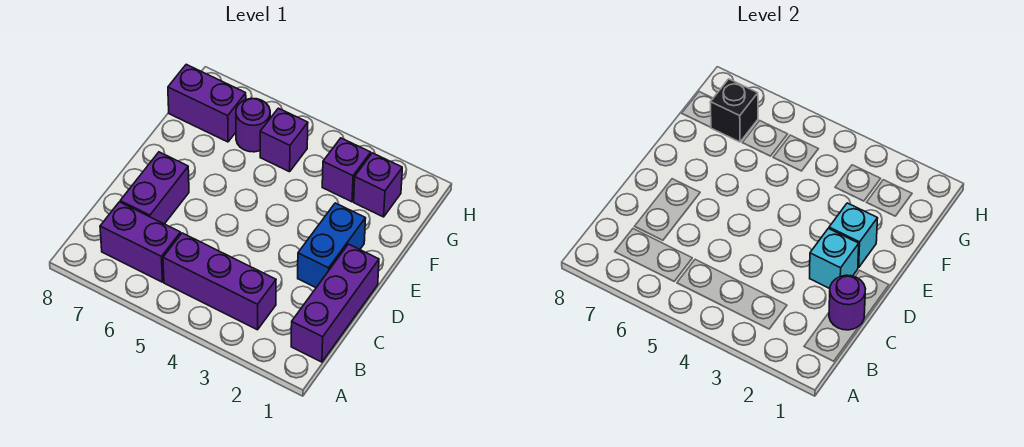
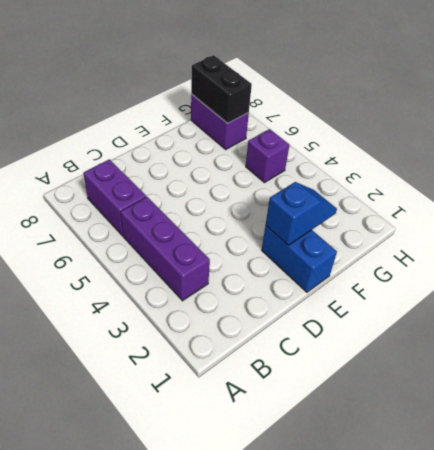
blue 1x2 brick [262,226,337,292] -> blue 1x2 brick turned to [298,203,366,288]
blue 1x2 slope [266,182,337,245] -> cyan 1x1 brick [829,203,878,268]
black 1x2 brick [191,55,252,123] -> black 1x1 brick [710,79,758,142]
none -> purple 1x3 brick [291,244,379,362]
none -> purple 1x2 brick [120,152,189,224]
none -> purple 1x1 brick [354,153,402,217]

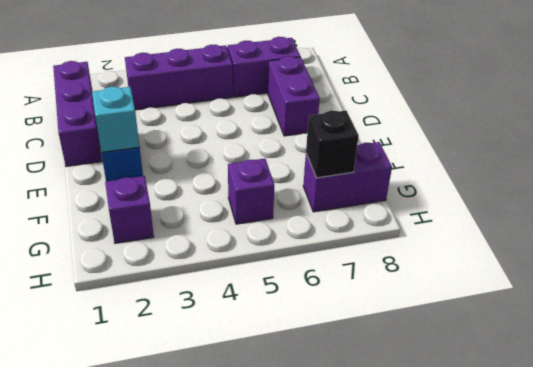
none -> purple 1x1 brick [322,138,371,202]
none -> purple 1x1 round brick [236,98,270,152]
none -> purple 1x1 round brick [829,275,865,330]

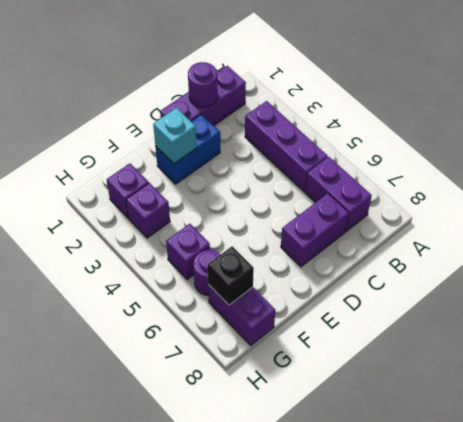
none -> cyan 1x1 brick [810,228,859,289]

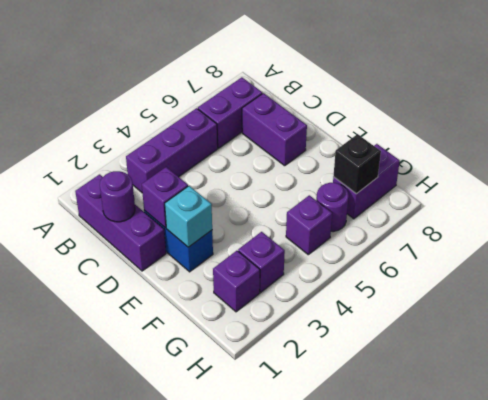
purple 1x1 brick [142,167,188,228] -> cyan 1x1 brick [810,228,859,289]

